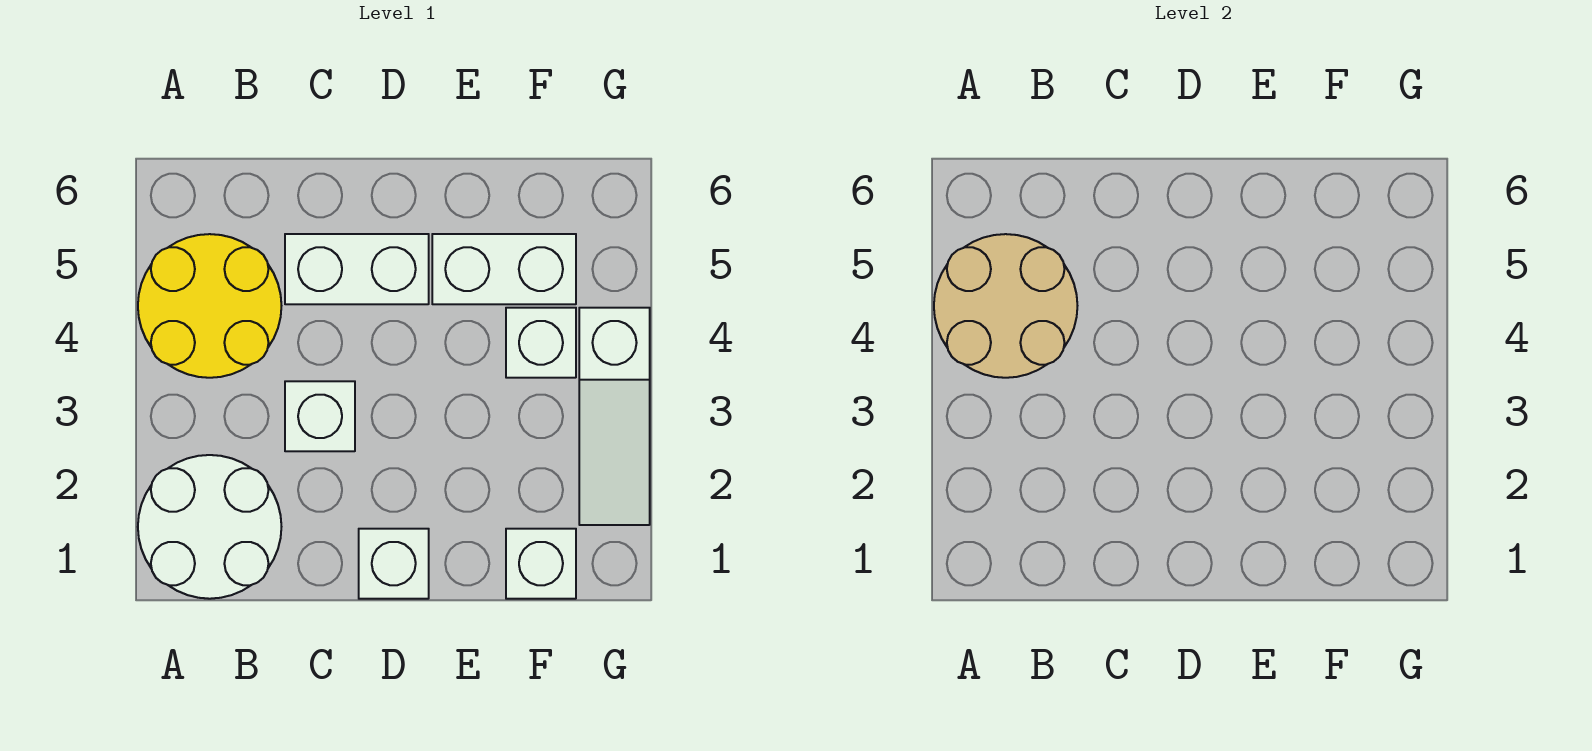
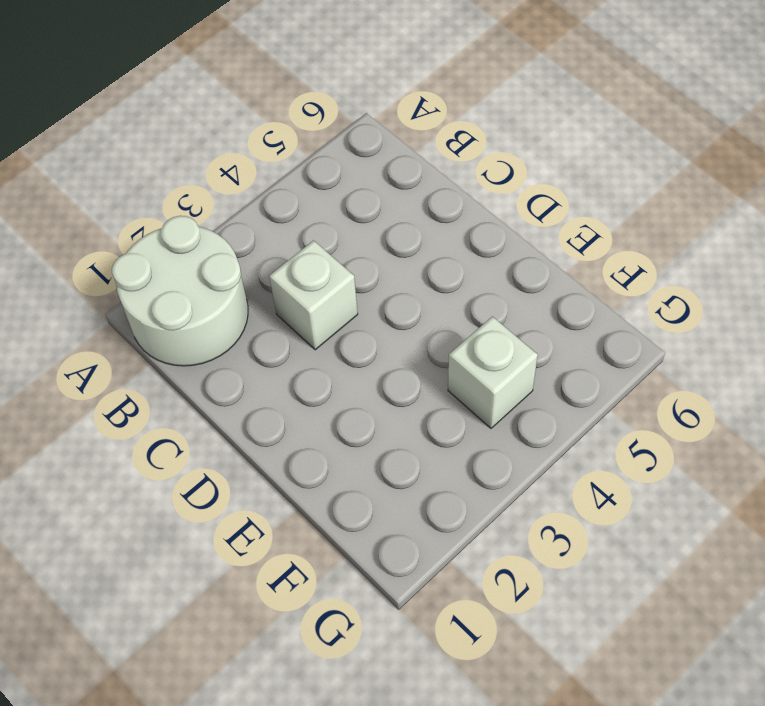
none -> yellow 2x2 round brick [138,234,281,378]
none -> white 1x2 brick [285,234,429,304]

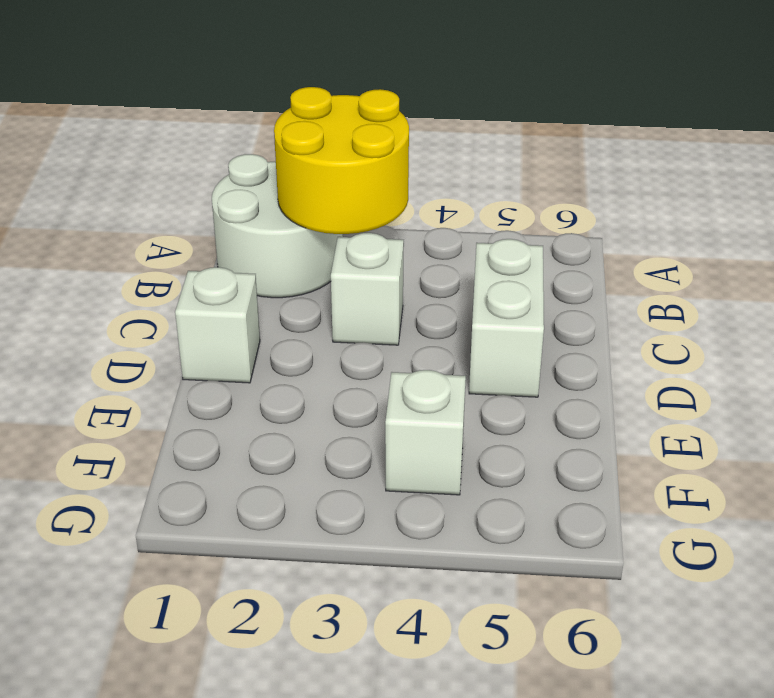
yellow 2x2 round brick [274,87,409,234] -> yellow 2x2 round brick moved to [138,234,281,378]
none -> white 1x2 brick [432,234,576,304]
none -> white 1x1 brick [506,529,576,599]

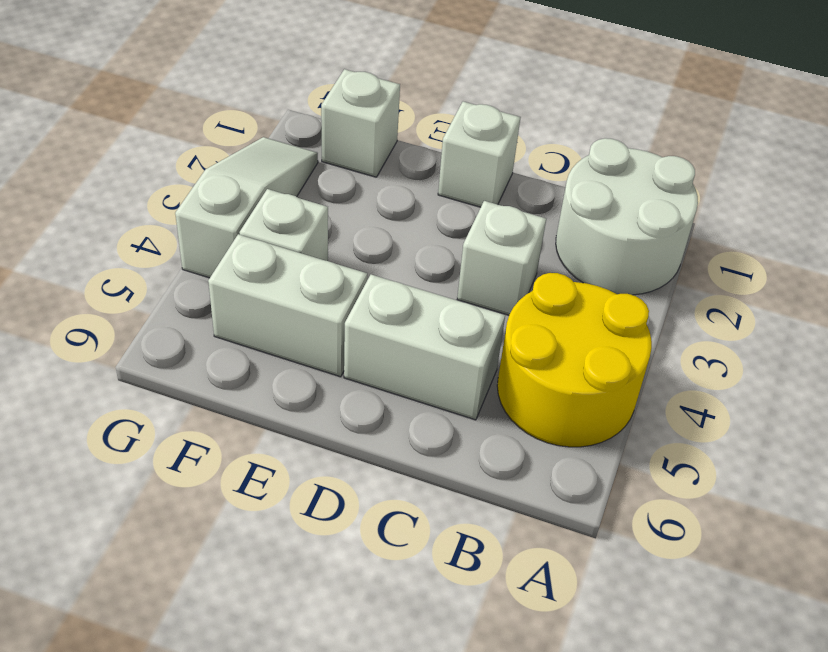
none -> tan 2x2 round brick [934,234,1077,378]

